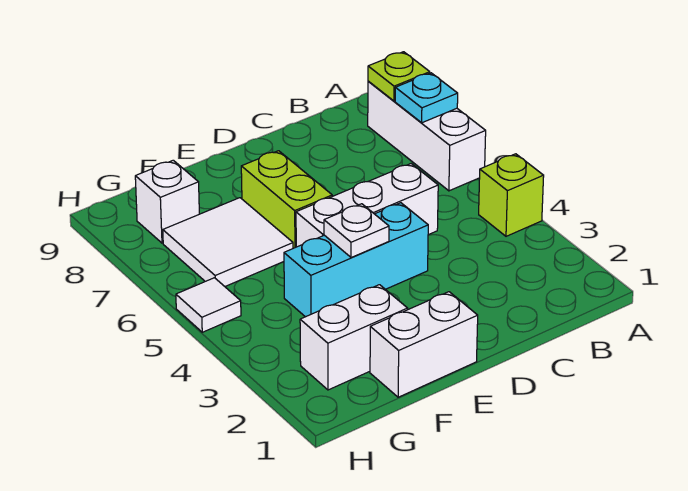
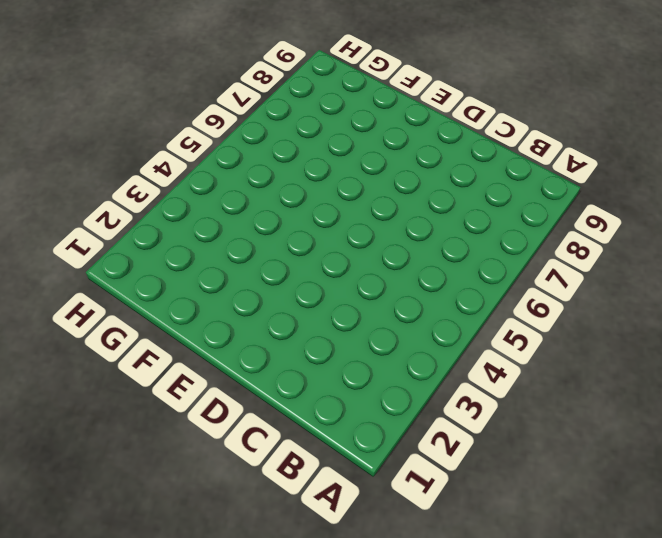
none -> lime 1x1 brick [479,154,544,236]
none -> white 1x3 brick [368,81,486,191]
none -> white 1x3 brick [296,164,438,247]

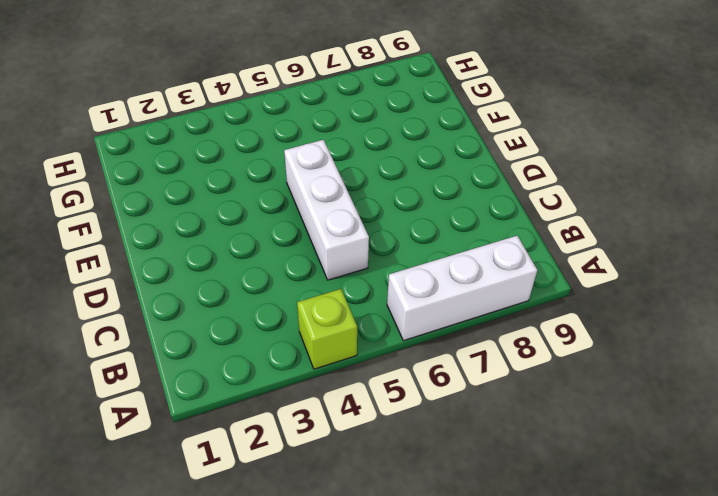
none -> cyan 1x3 brick [284,203,428,317]
none -> white 1x2 brick [370,292,478,397]
none -> lime 1x2 brick [241,151,332,248]

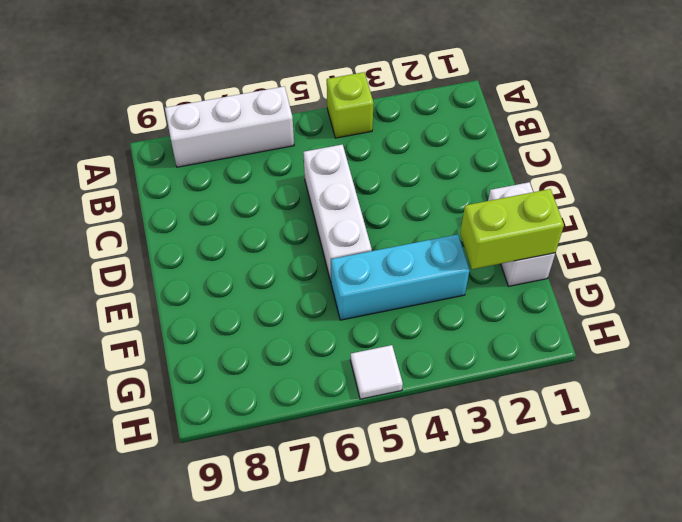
lime 1x2 brick [460,189,564,269] -> lime 1x2 brick moved to [241,151,332,248]
cyan 1x3 brick [331,234,469,320] -> cyan 1x3 brick turned to [284,203,428,317]
none -> white 1x2 brick [300,285,408,390]
none -> white 2x2 tile [163,198,293,286]
none -> white 1x1 brick [135,160,199,243]

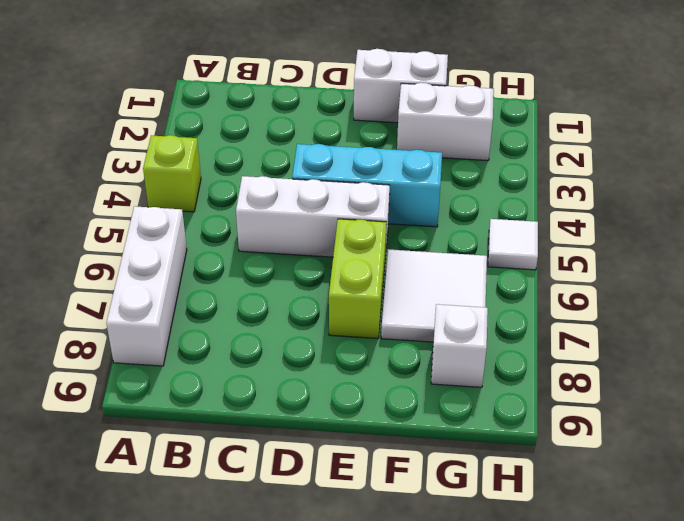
none -> cyan 1x1 plate [395,73,458,123]
none -> lime 1x1 plate [368,52,430,101]
none -> white 1x1 plate [324,204,389,258]

